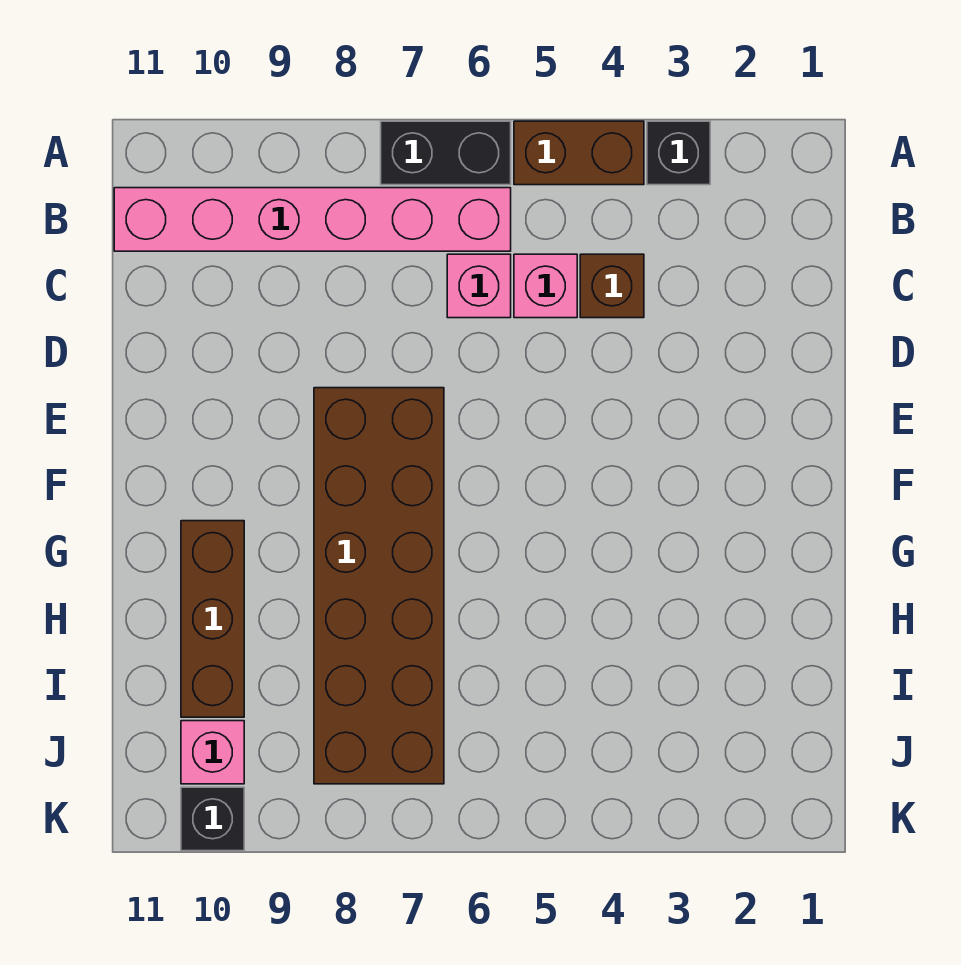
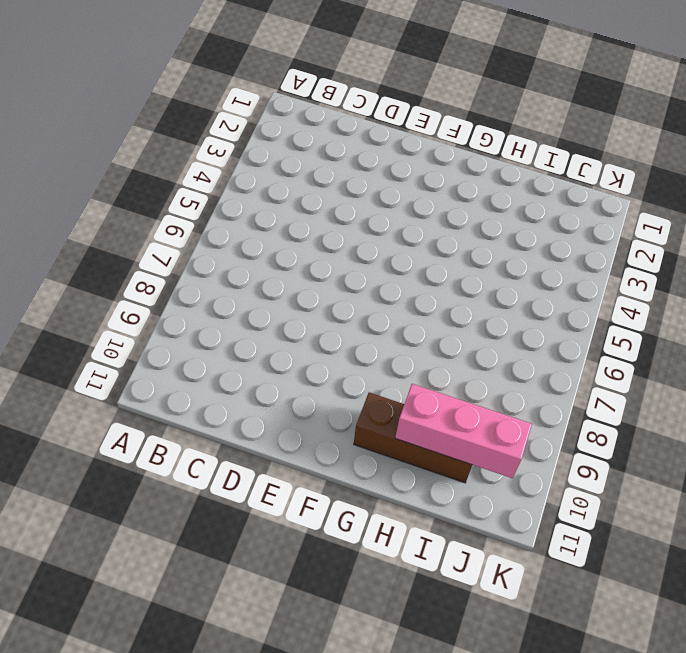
pink 1x3 brick [395,384,532,478] -> none
none -> black 1x1 brick [647,121,710,185]
none -> brown 1x2 brick [514,121,644,185]

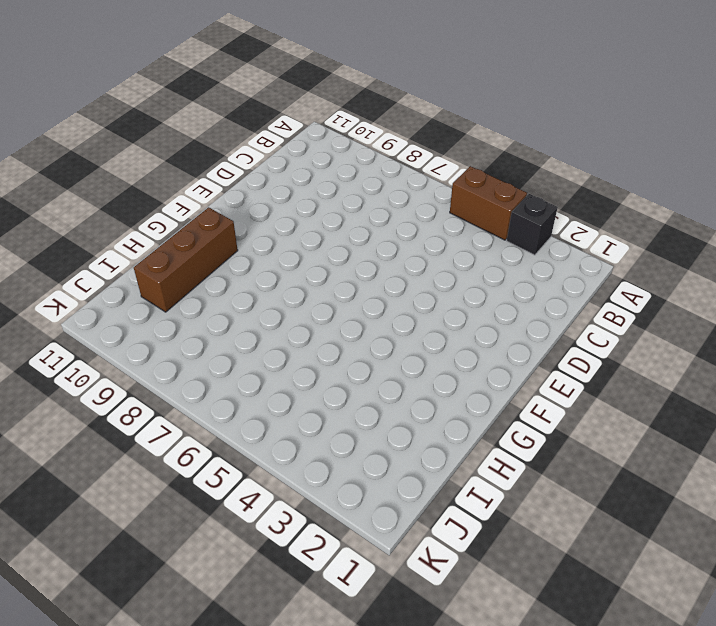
none -> black 1x2 brick [381,121,511,185]
none -> pink 1x6 brick [114,188,511,251]

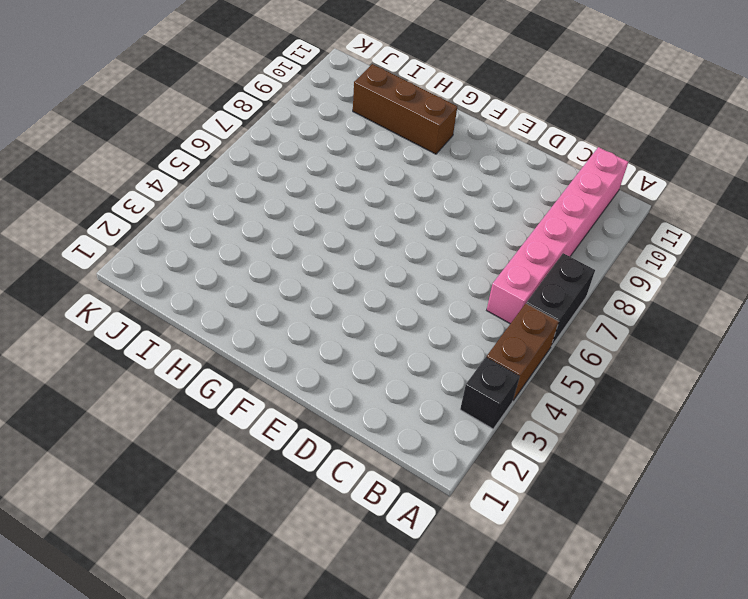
none -> brown 1x1 brick [580,254,644,318]
none -> pink 1x1 brick [514,254,577,318]

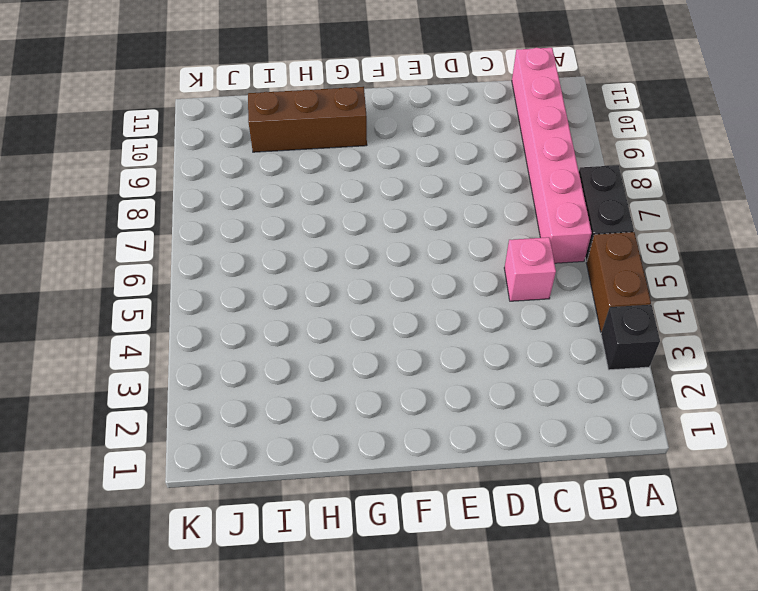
none -> brown 1x1 brick [580,254,644,318]
none -> pink 1x1 brick [447,254,511,318]

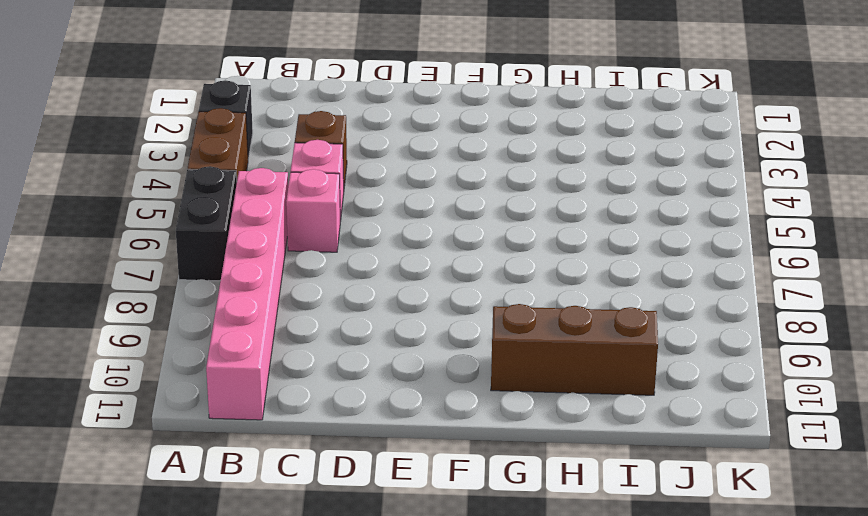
none -> brown 2x6 brick [314,388,444,784]
none -> pink 1x1 brick [181,721,244,784]

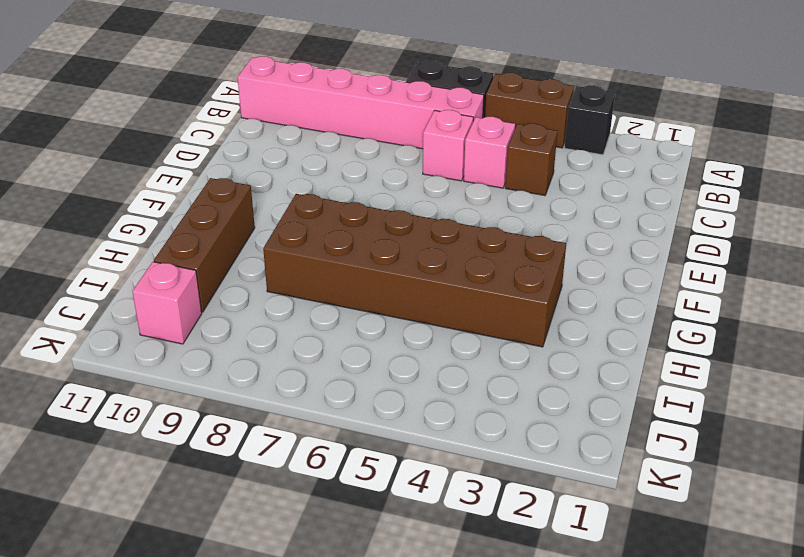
brown 2x6 brick [263,194,566,347] -> brown 2x6 brick turned to [314,388,444,784]
none -> black 1x1 brick [181,787,244,851]

